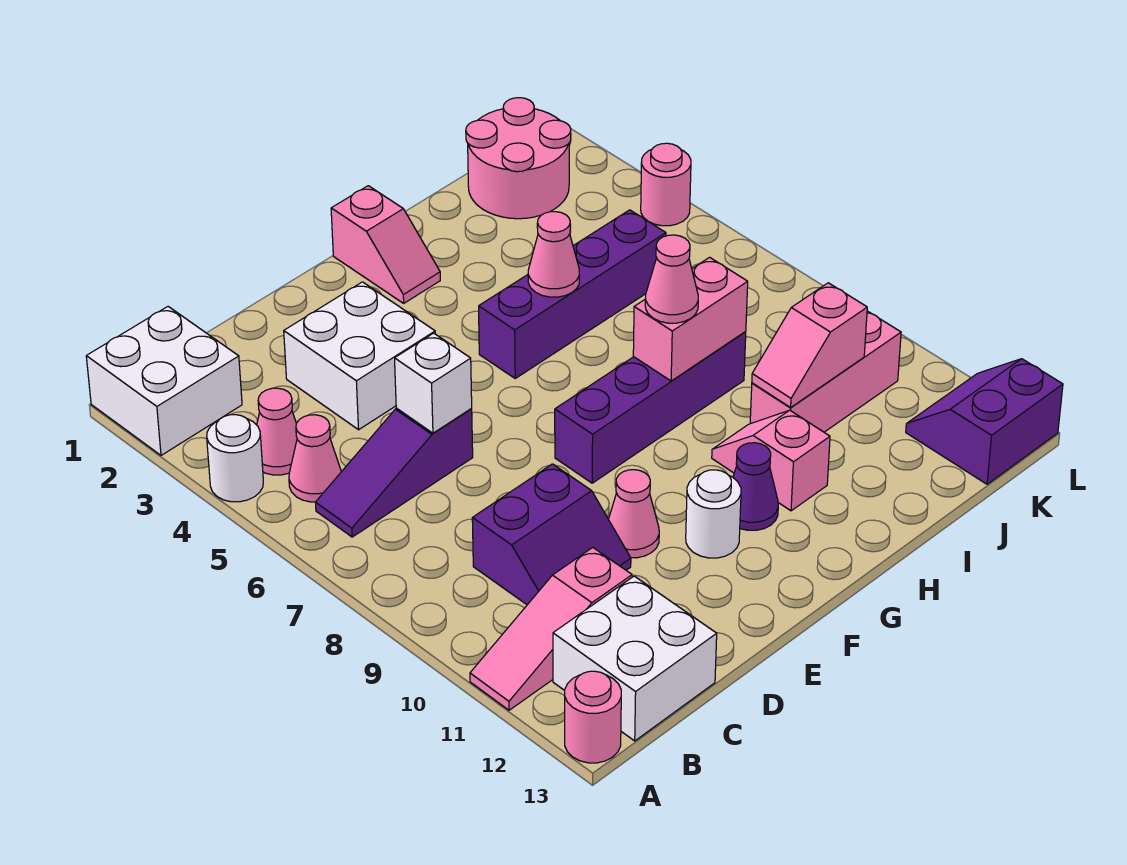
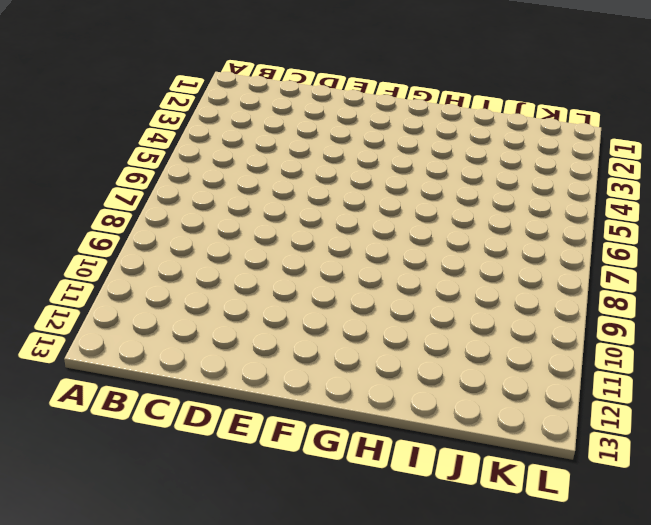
none -> white 2x2 brick [86,307,242,455]
none -> white 1x1 round brick [207,415,263,502]
none -> pink 1x3 slope [470,547,632,710]

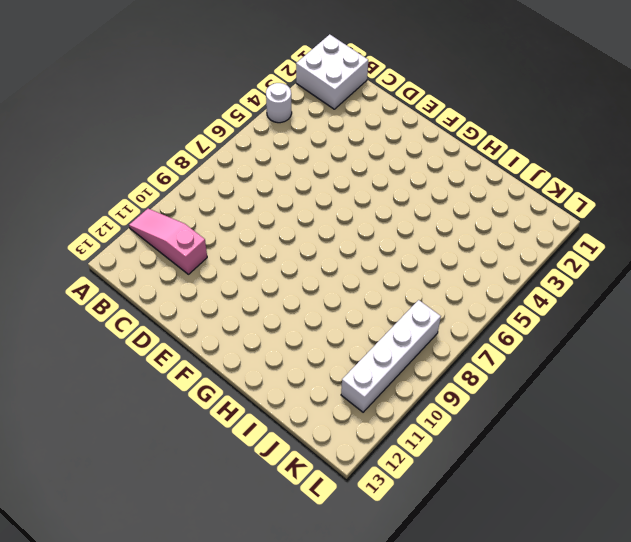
white 1x4 brick [341,300,441,412] -> pink 1x3 brick [750,311,901,432]
none -> pink 1x1 round brick [565,671,621,763]
none -> pink 1x1 cone [257,388,297,475]
none -> pink 1x1 cone [289,415,341,502]

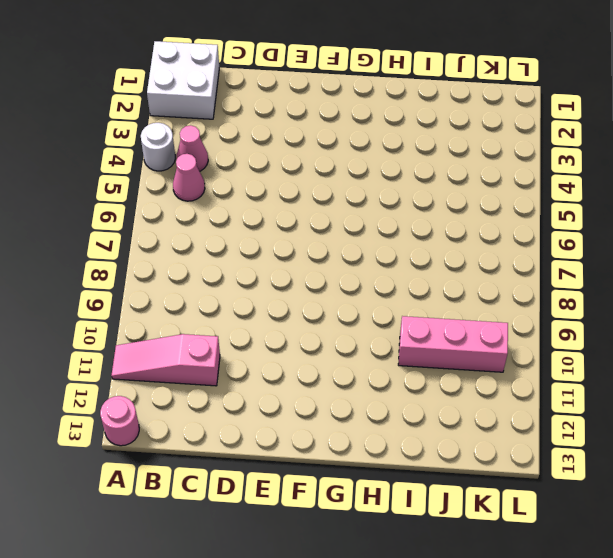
none -> purple 1x3 slope [315,408,473,537]
none -> white 2x2 brick [553,576,717,741]
none -> purple 2x2 slope [472,464,631,605]

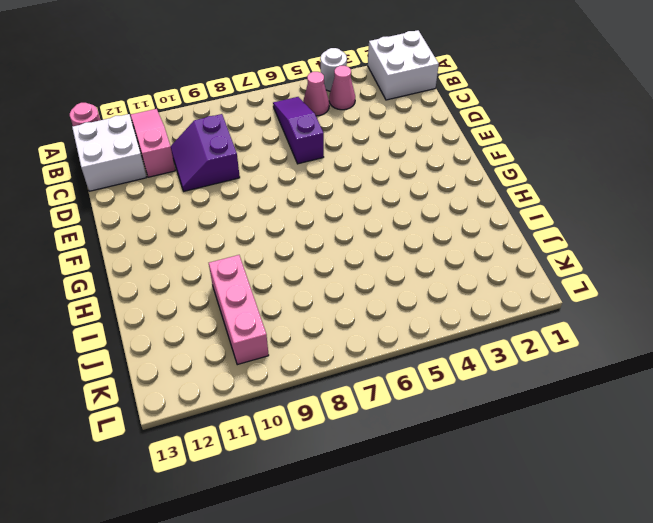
none -> white 2x2 brick [284,282,435,430]
none -> pink 1x1 cone [608,470,659,558]
none -> purple 1x4 brick [555,332,746,483]

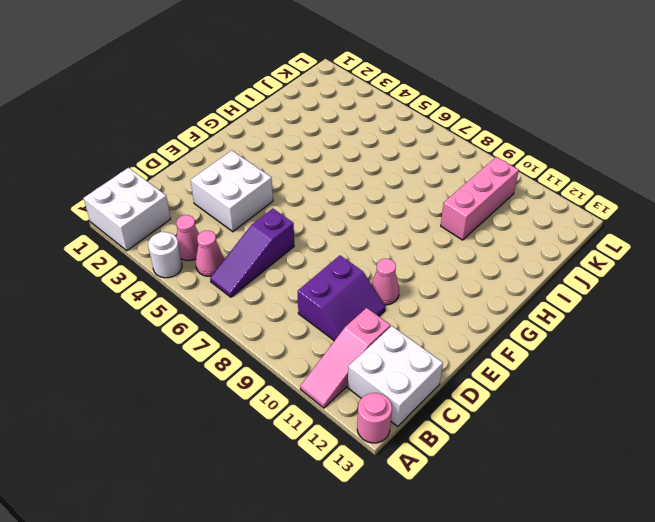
none -> purple 1x4 brick [555,332,746,483]
none -> white 1x1 round brick [686,470,741,558]
none -> pink 1x2 slope [331,186,440,303]

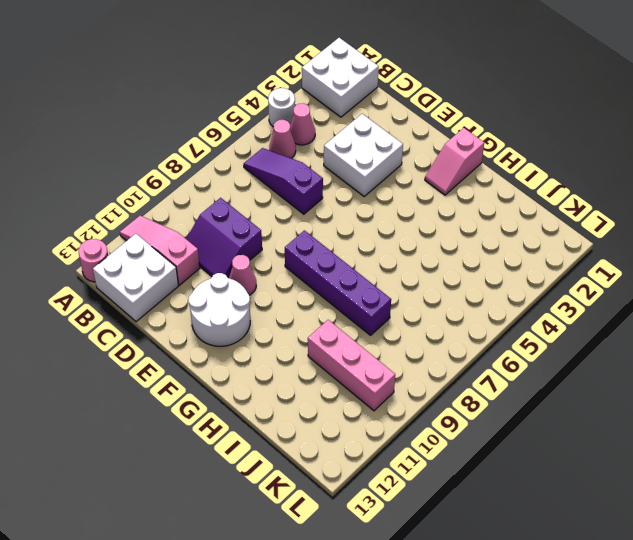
white 2x2 round brick [189,273,250,346] -> white 1x1 round brick [686,470,741,558]
none -> purple 1x4 brick [479,210,666,378]
none -> purple 1x1 cone [733,443,778,530]
none -> pink 1x2 slope [712,410,830,511]

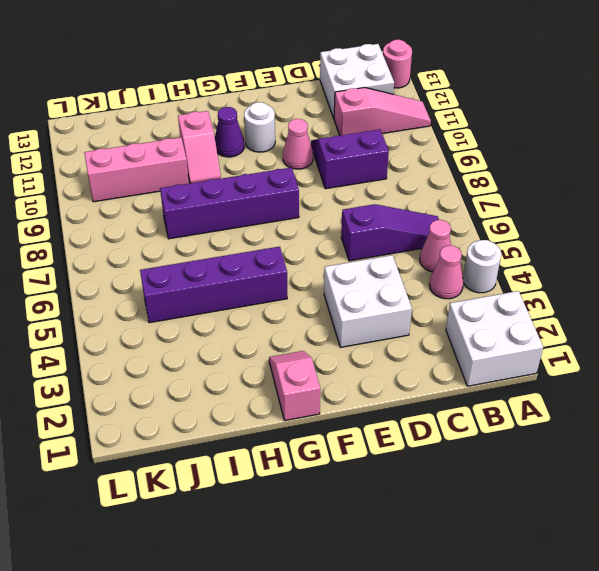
none -> pink 2x2 round brick [466,98,571,219]
none -> purple 2x2 slope [906,359,1063,484]
none -> pink 1x1 round brick [641,143,691,226]

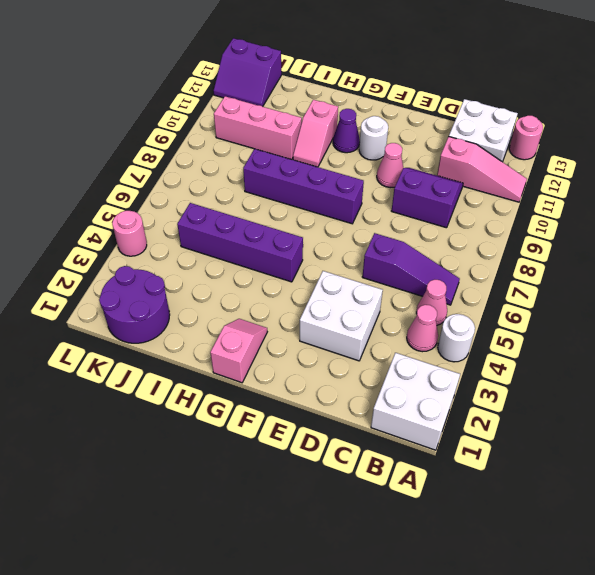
purple 2x2 round brick [99,266,170,343] -> pink 2x2 round brick [466,98,571,219]
none -> white 1x1 brick [395,333,472,433]
none -> pink 1x1 cone [528,212,579,297]
none -> pink 1x2 brick [633,257,748,381]

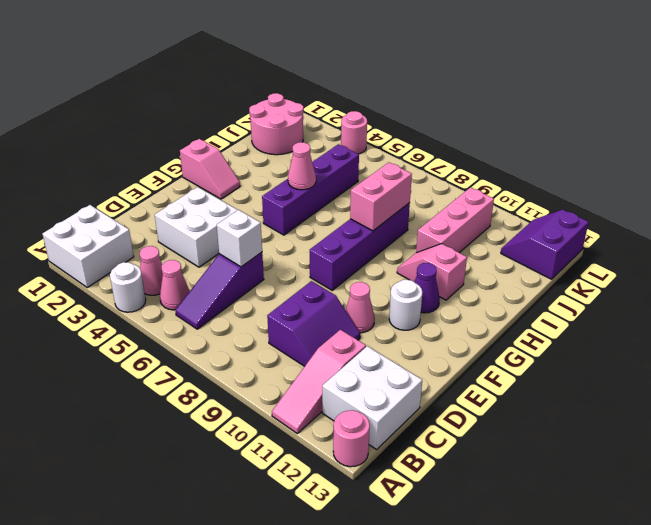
none -> pink 1x2 slope [752,283,867,407]
none -> pink 1x1 cone [645,235,698,323]

